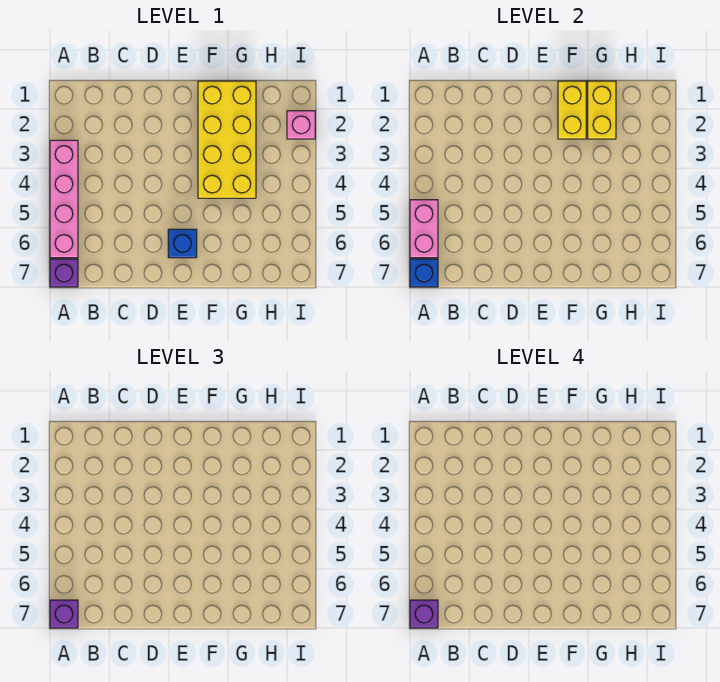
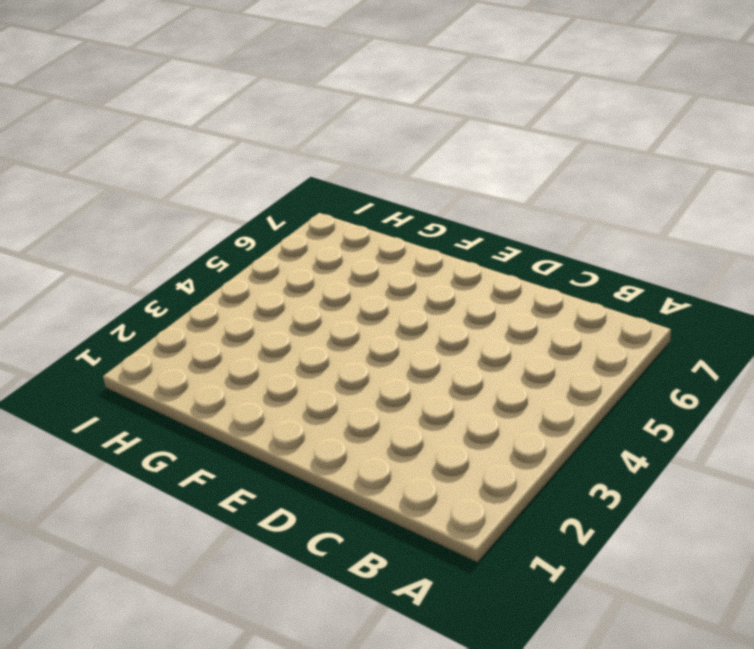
none -> pink 1x4 brick [50,140,78,258]
none -> purple 1x1 brick [50,259,78,287]

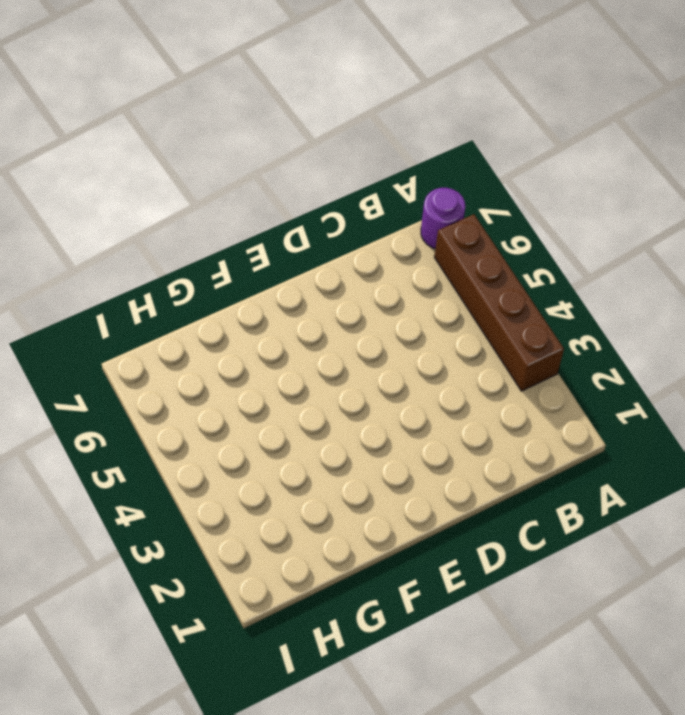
brown 1x4 brick [434,214,564,391] -> pink 1x4 brick [50,140,78,258]
purple 1x1 round brick [421,188,465,249] -> purple 1x1 brick [50,259,78,287]
none -> blue 1x1 brick [168,229,197,258]
none -> yellow 2x4 brick [198,81,256,198]

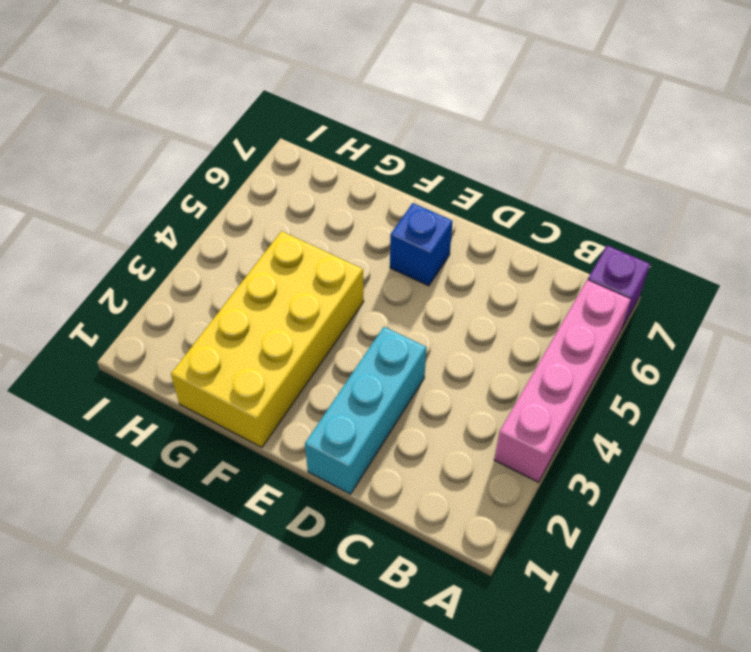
cyan 1x3 brick [305,327,427,494] -> none
none -> pink 1x1 brick [287,111,315,139]
none -> pink 1x2 brick [410,200,438,258]

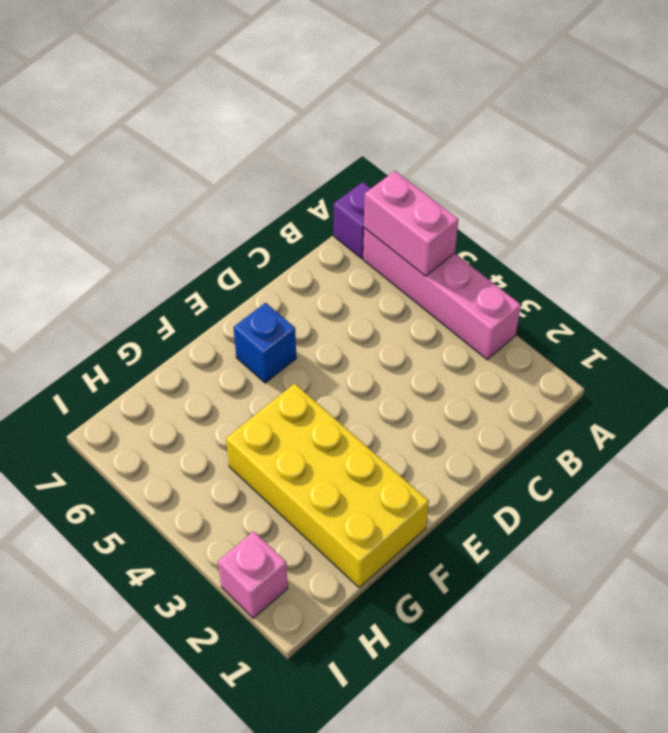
none -> blue 1x1 brick [410,259,438,287]
none -> yellow 1x2 brick [558,81,586,139]

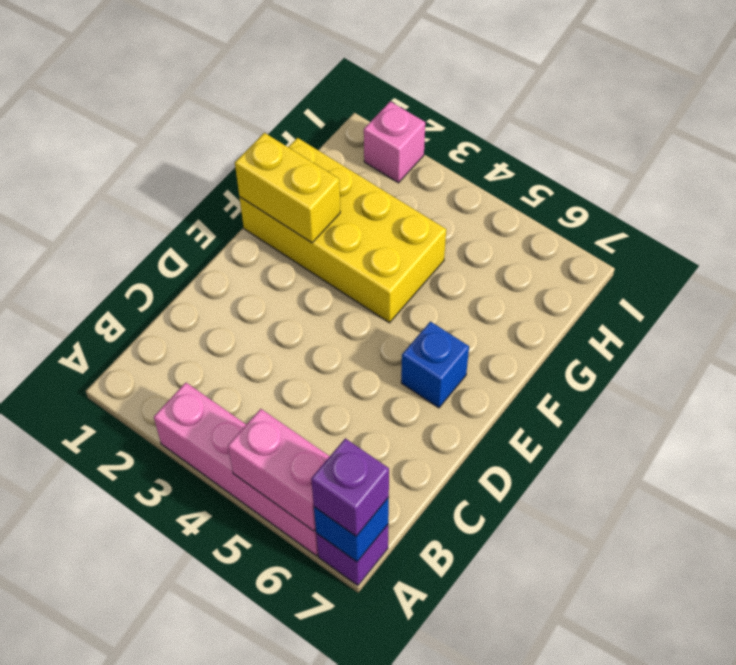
none -> yellow 1x2 brick [588,81,616,139]
none -> purple 1x1 brick [410,600,438,628]

